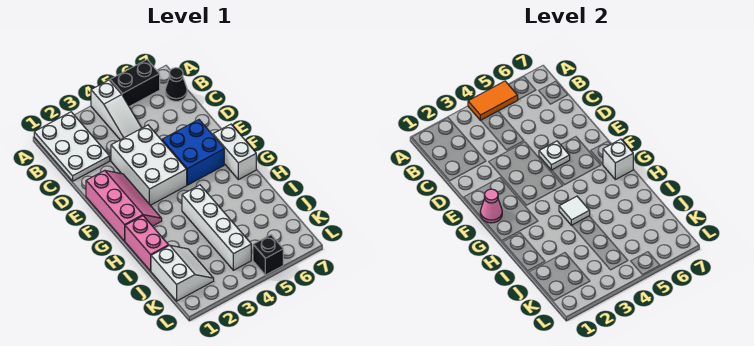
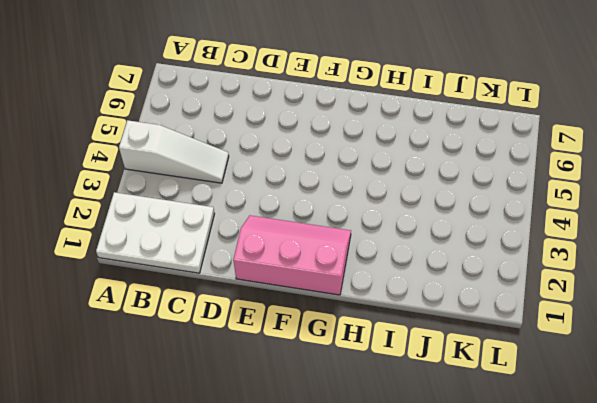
none -> black 1x2 brick [110,60,160,107]
none -> black 1x1 cone [165,68,187,101]
none -> white 2x3 brick [111,125,187,205]

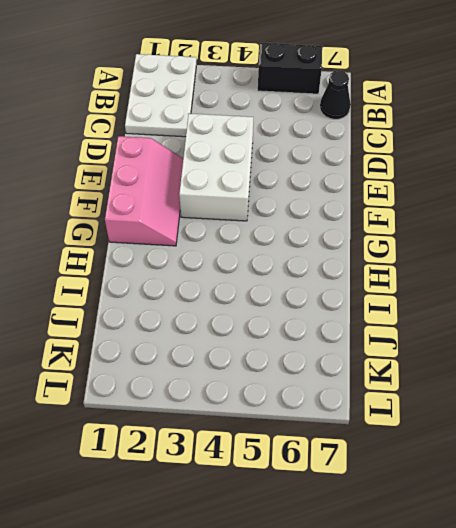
none -> white 1x3 slope [91,80,141,140]
none -> blue 2x2 brick [162,120,224,185]
none -> white 1x2 brick [213,124,256,180]

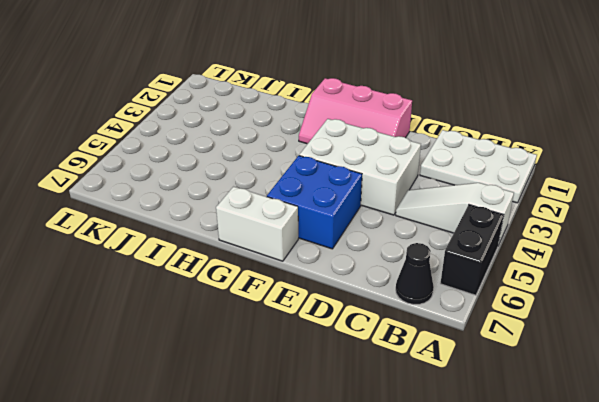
none -> pink 1x2 brick [125,216,169,271]
none -> white 1x4 brick [182,185,251,270]
none -> white 2x2 slope [151,245,214,301]

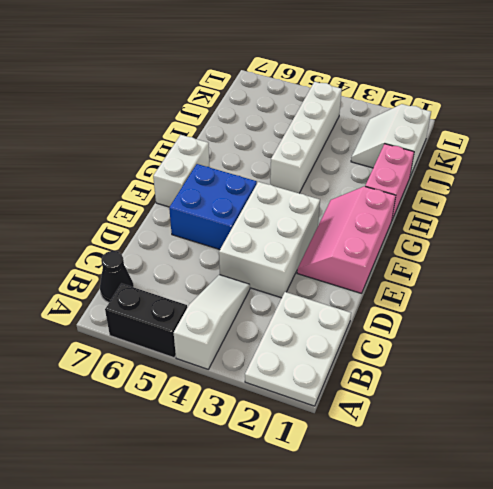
none -> black 1x1 brick [253,235,283,275]
none -> orange 1x2 tile [468,81,518,120]
none -> white 1x1 plate [539,141,570,170]

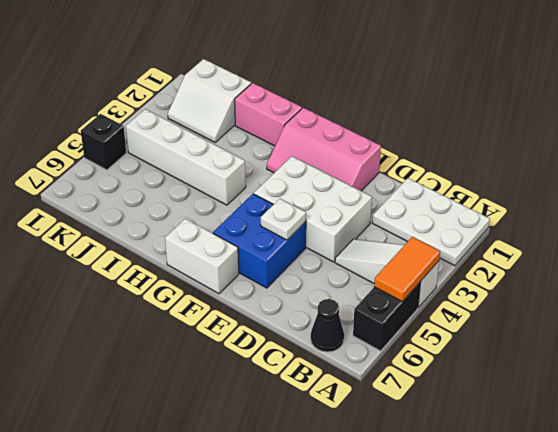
none -> pink 1x1 cone [480,189,502,223]
none -> white 1x1 brick [603,139,633,180]
none -> white 1x1 tile [559,196,590,225]

